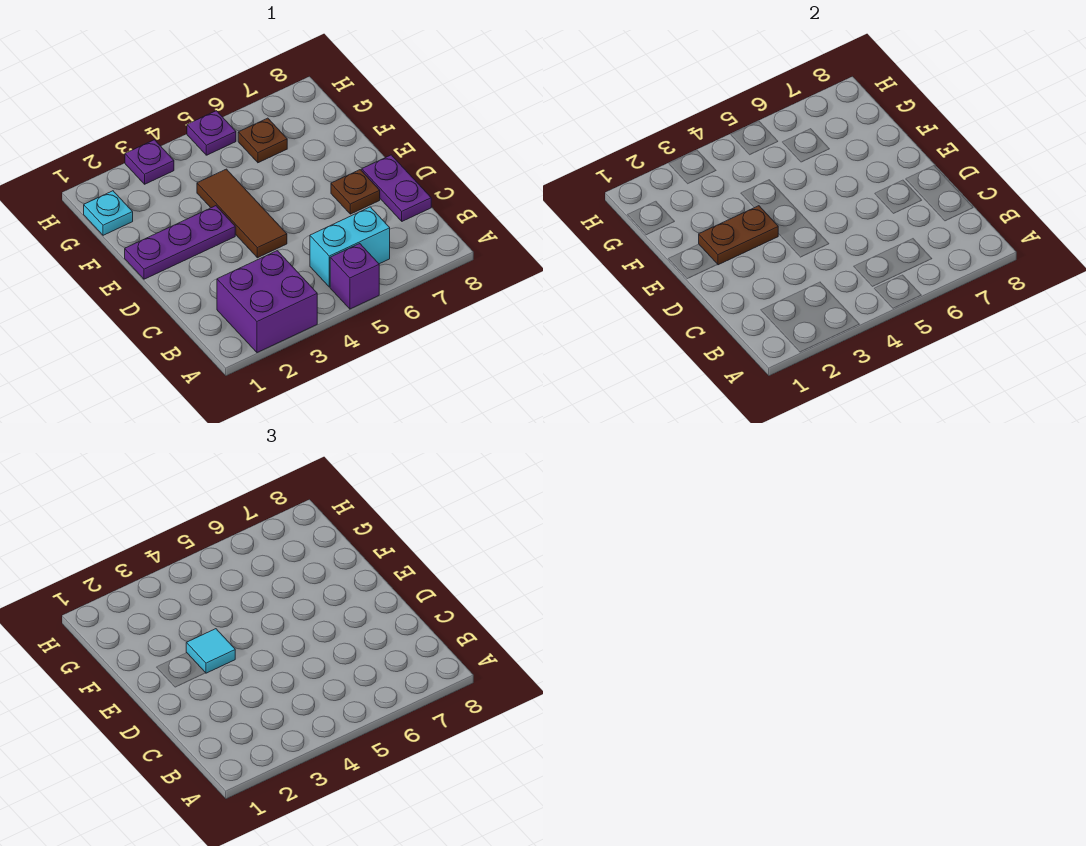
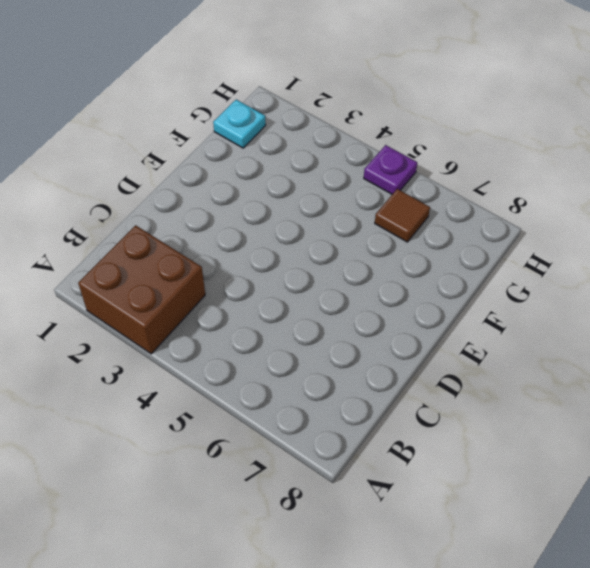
brown 2x2 brick [78,225,205,354] -> purple 2x2 brick [217,251,317,353]
brown 1x1 tile [375,189,430,242] -> brown 1x1 plate [238,118,287,163]
none -> purple 1x1 brick [330,244,379,309]
none -> cyan 1x2 brick [310,207,390,287]
none -> purple 1x2 plate [362,155,431,221]

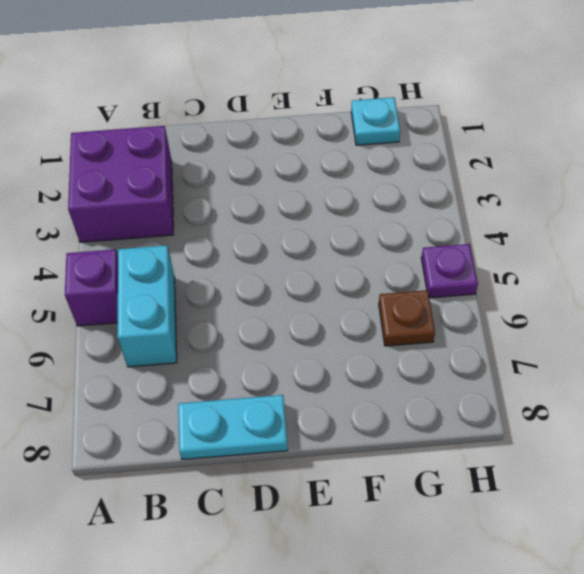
cyan 1x2 plate [178,395,288,459] -> purple 1x2 plate [362,155,431,221]
none -> brown 1x3 tile [197,169,287,258]
none -> brown 1x1 plate [331,170,380,214]
none -> purple 1x3 plate [125,206,235,279]

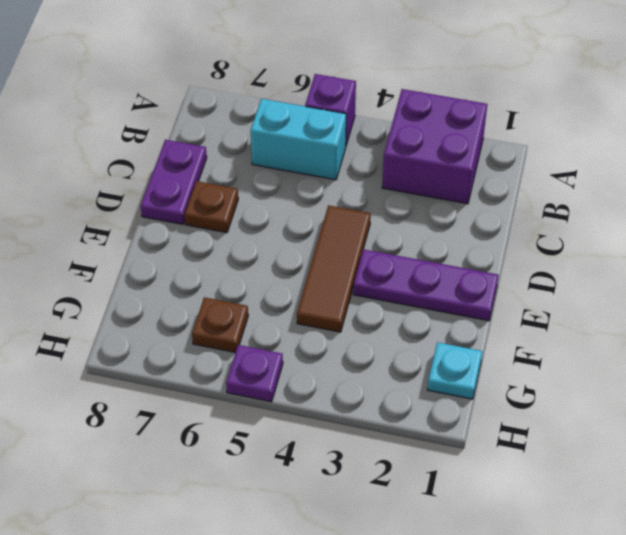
none -> purple 1x1 plate [125,140,174,184]
none -> brown 1x2 plate [699,206,778,265]
none -> cyan 1x1 tile [186,629,235,673]

